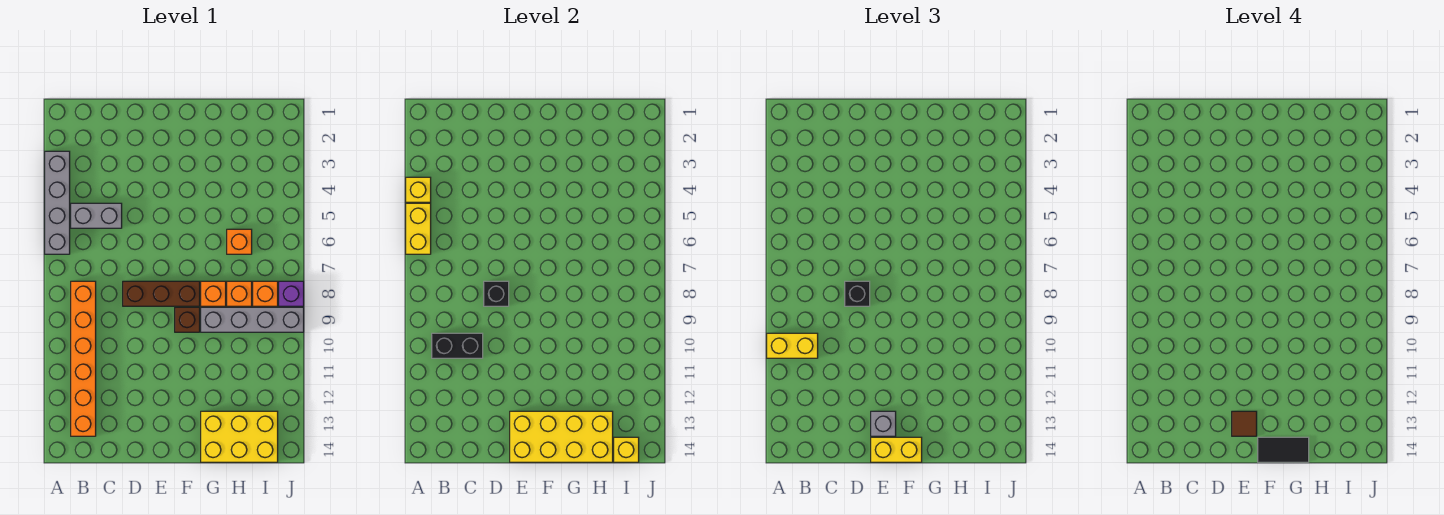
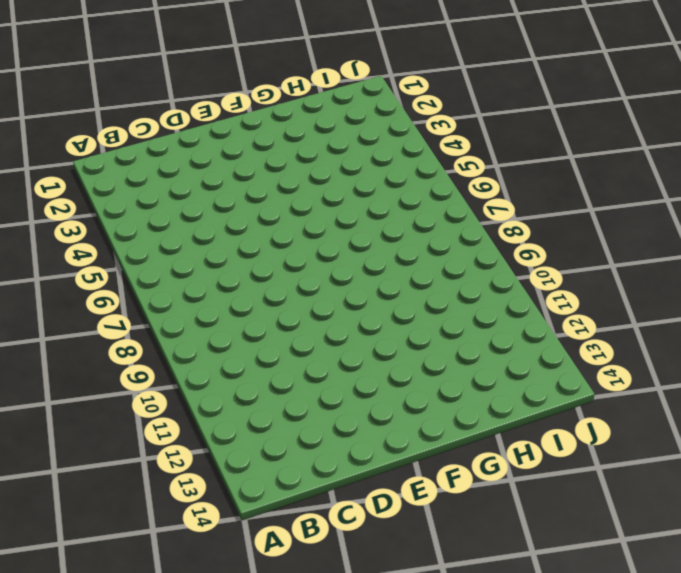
none -> grey 1x4 brick [45,151,70,254]
none -> grey 1x2 brick [71,203,122,228]
none -> orange 1x6 brick [71,281,96,436]

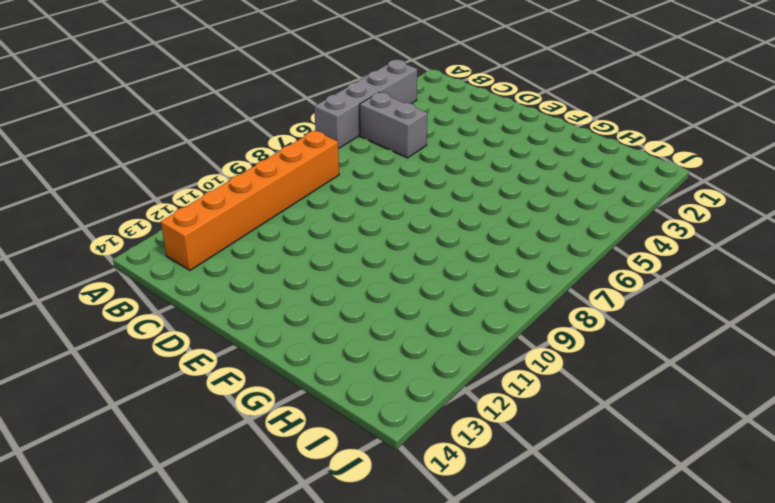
none -> brown 1x3 brick [123,281,200,306]
none -> brown 1x1 brick [175,307,200,332]
none -> orange 1x1 brick [201,281,226,306]

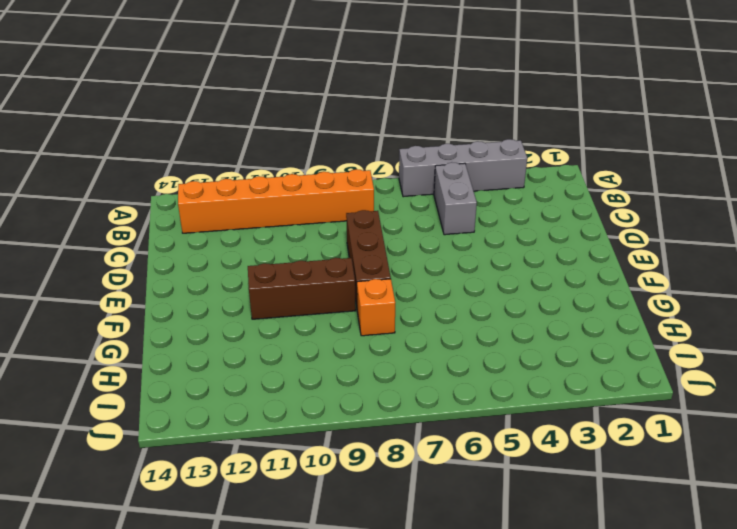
brown 1x3 brick [248,258,356,319] -> brown 1x1 brick [175,307,200,332]
none -> grey 1x4 brick [201,307,304,332]
none -> yellow 2x3 brick [201,411,278,462]
none -> orange 1x1 brick [227,229,252,254]

